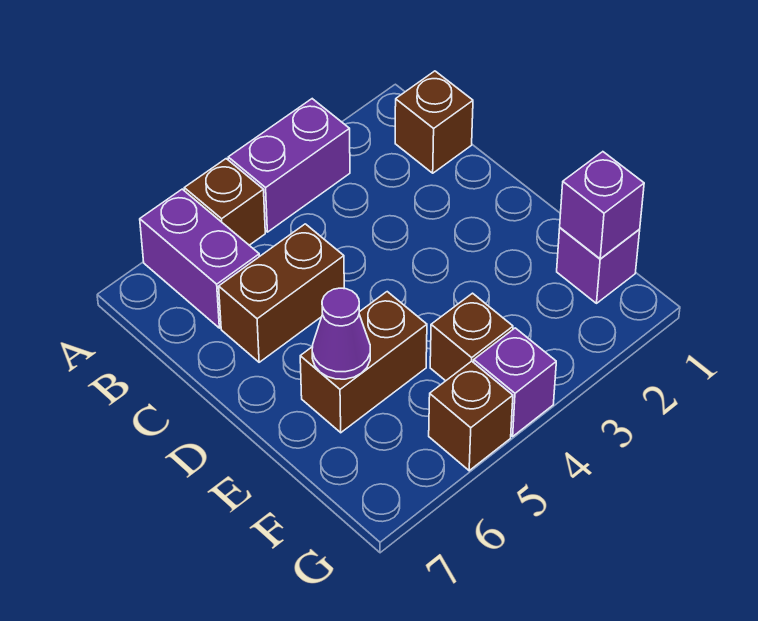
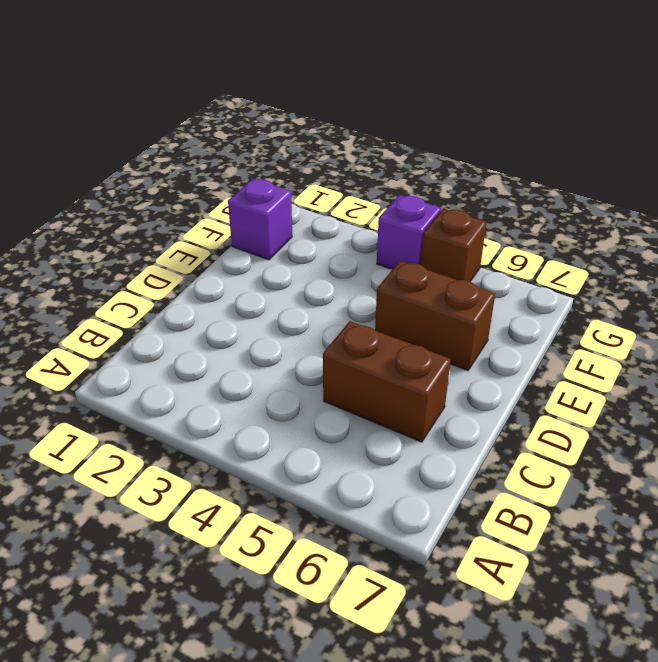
none -> purple 1x2 brick [228,99,350,232]
none -> brown 1x1 brick [184,159,265,245]
none -> purple 1x2 brick [140,189,259,328]

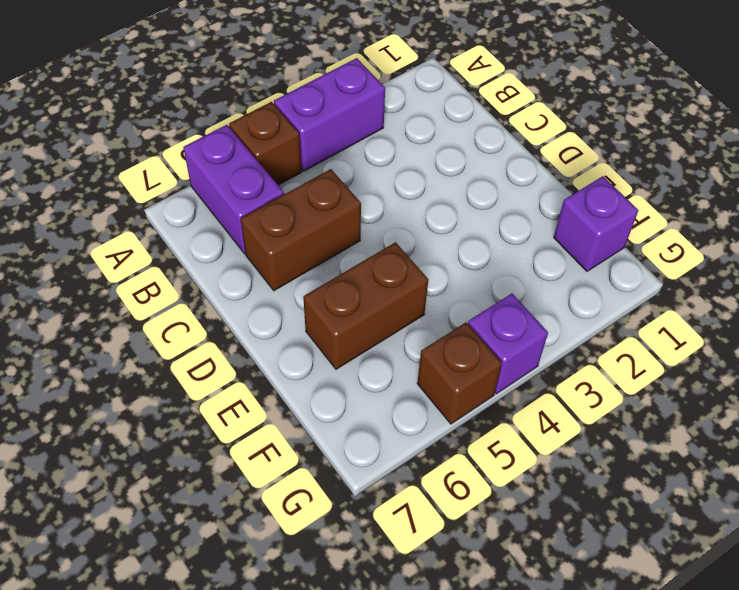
none -> brown 1x1 brick [395,71,473,173]
none -> brown 1x1 brick [430,293,513,381]
none -> purple 1x1 cone [312,288,370,379]

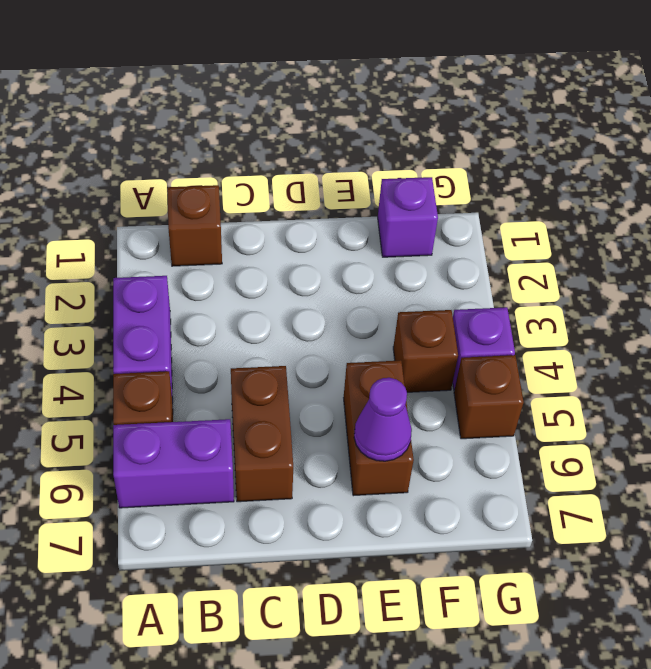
none -> purple 1x1 brick [560,152,644,259]

